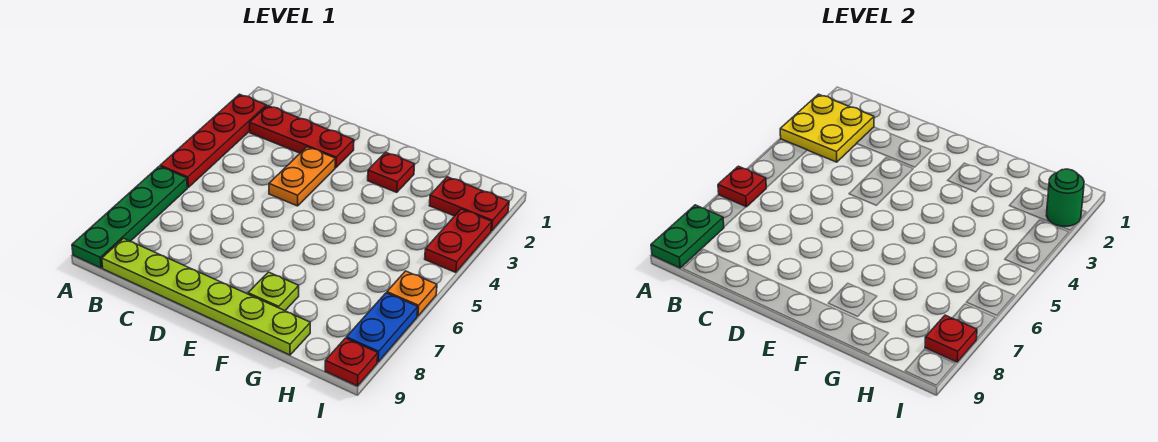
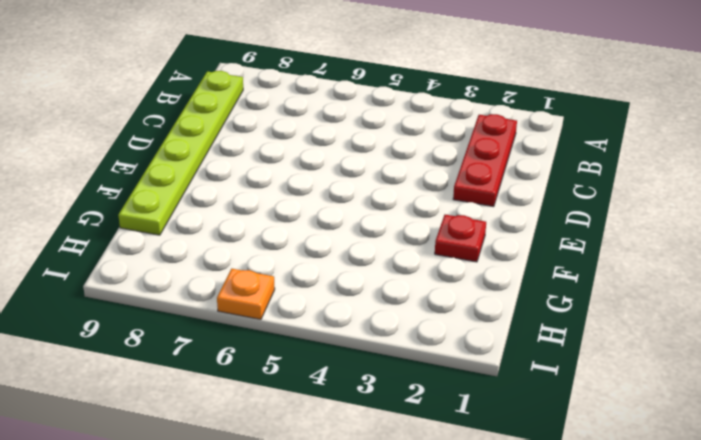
none -> red 1x4 plate [160,94,266,187]
none -> green 1x4 plate [72,166,187,268]
none -> orange 1x2 plate [269,147,335,206]

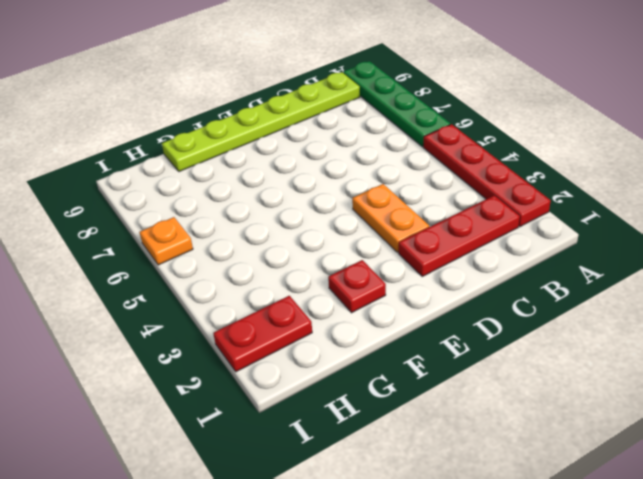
none -> lime 1x1 plate [248,272,299,311]
none -> red 1x2 plate [425,209,492,273]
none -> blue 1x2 plate [346,293,418,362]

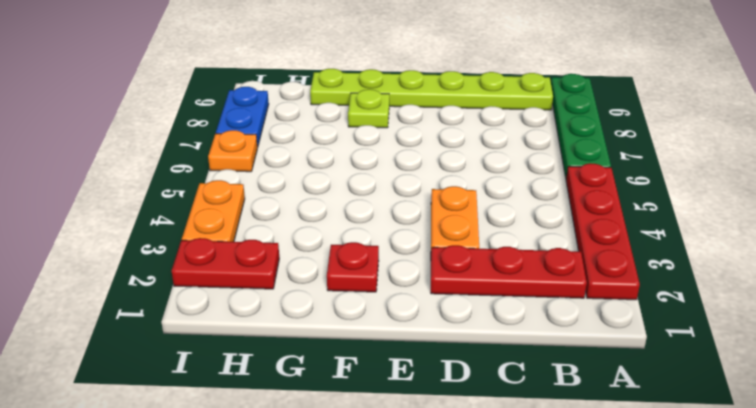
orange 1x2 plate [182,180,245,242] -> red 1x2 plate [425,209,492,273]
none -> red 1x1 plate [325,338,378,386]
none -> yellow 2x2 plate [780,94,874,162]
none -> red 1x1 plate [718,166,766,207]

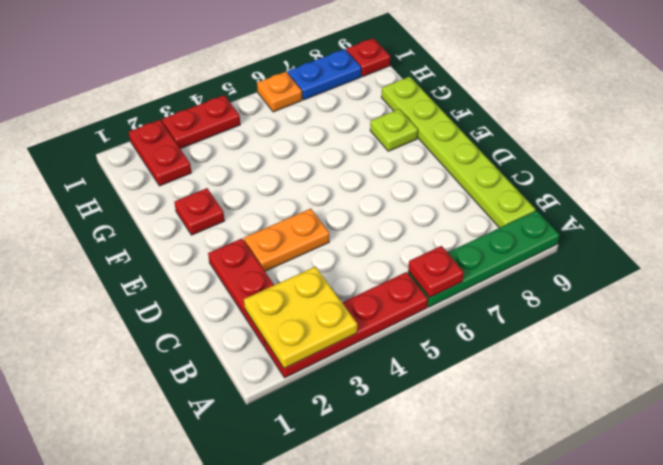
none -> green 1x2 plate [651,205,724,268]
none -> green 1x1 round brick [1047,169,1084,226]
none -> red 1x1 plate [925,315,977,362]

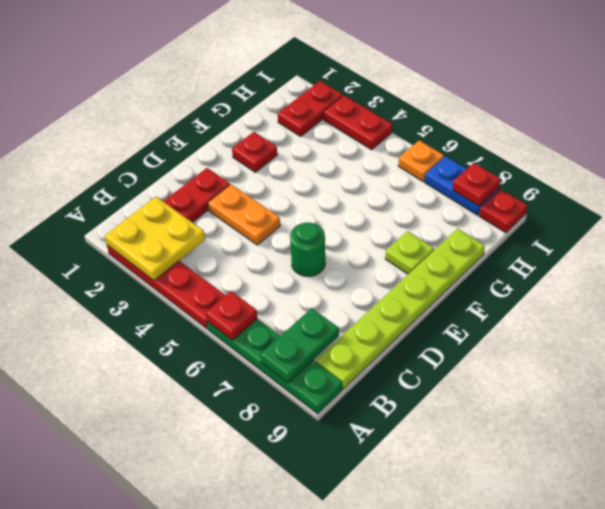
green 1x2 plate [260,308,339,383] -> green 1x2 plate turned to [651,205,724,268]
green 1x1 round brick [290,222,325,276] -> green 1x1 round brick moved to [1047,169,1084,226]

